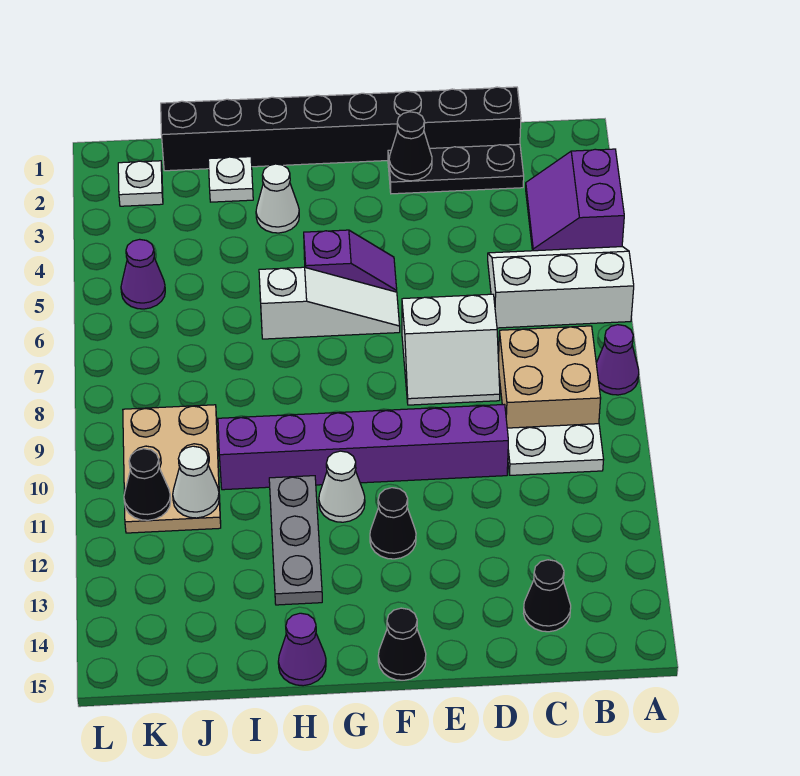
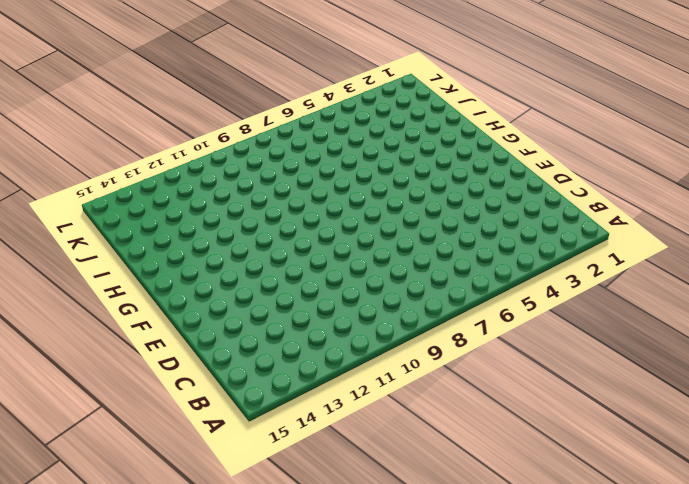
none -> purple 2x2 slope [526,149,624,251]
none -> white 2x3 slope [488,247,634,328]
none -> purple 1x1 cone [596,325,639,395]

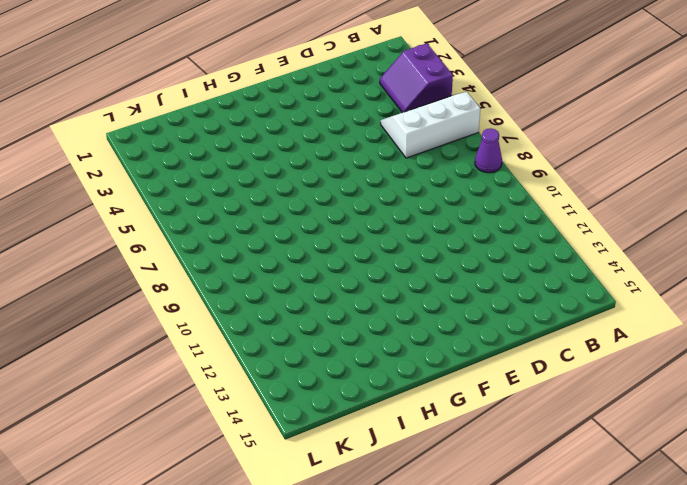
none -> tan 2x2 brick [498,326,601,428]
none -> white 1x2 plate [507,424,604,475]
none -> black 1x8 brick [161,87,521,171]

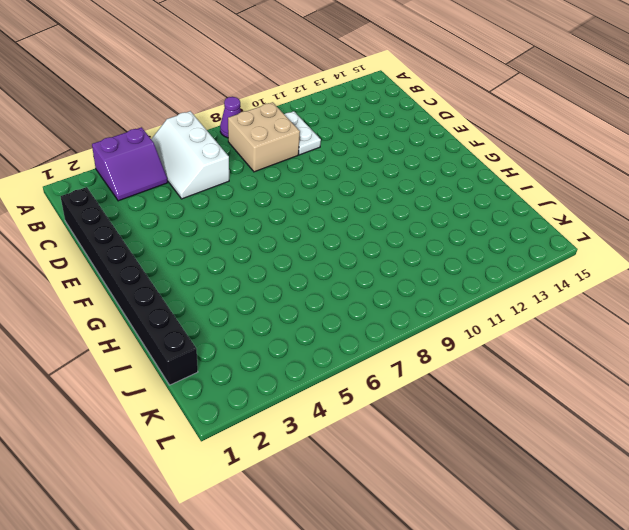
none -> black 1x3 plate [388,144,524,194]
none -> black 1x1 cone [524,560,571,632]
none -> white 2x2 slope [402,294,500,405]

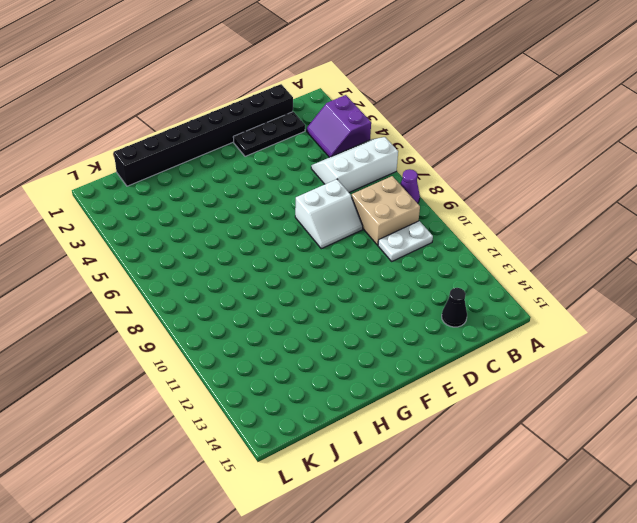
none -> purple 1x6 brick [218,404,508,490]
none -> purple 1x2 slope [304,230,397,292]
none -> white 1x3 slope [259,267,400,339]

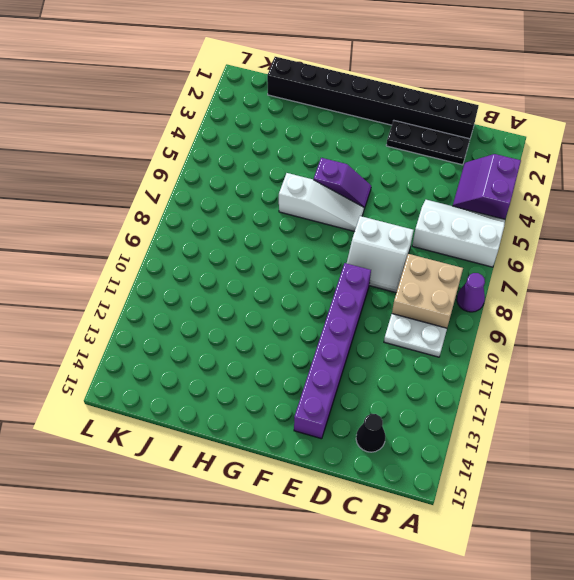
purple 1x6 brick [294,263,371,439] -> purple 1x6 brick turned to [218,404,508,490]
none -> black 1x1 cone [370,488,416,559]
none -> black 1x1 cone [378,608,426,680]
none -> white 1x1 cone [319,451,365,522]

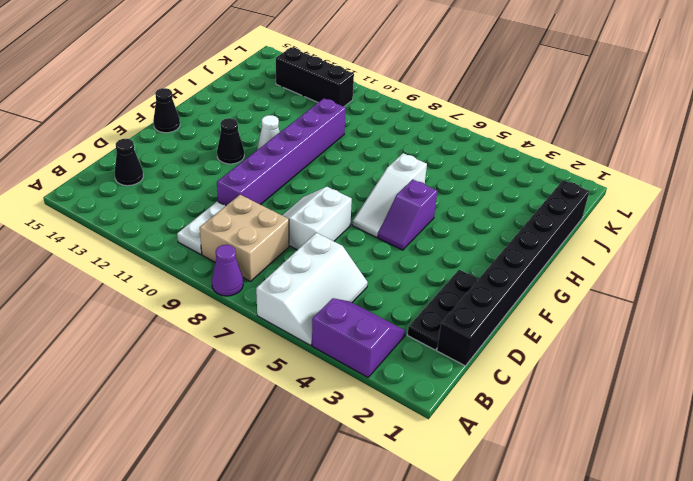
black 1x3 brick [276,48,354,107] -> tan 2x3 plate [123,405,221,533]
none -> white 1x1 cone [256,164,299,233]
none -> grey 1x3 plate [269,476,322,605]
none -> purple 1x1 cone [278,613,326,686]

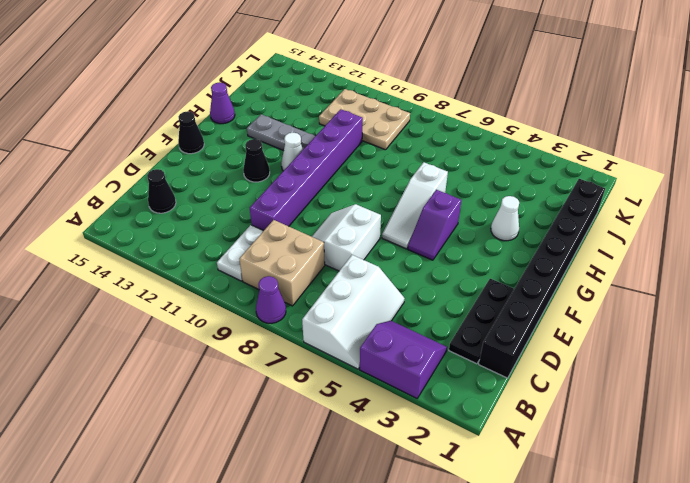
none -> white 1x1 plate [208,157,253,202]
none -> white 1x1 plate [118,161,163,206]
none -> purple 1x1 cone [121,239,165,309]

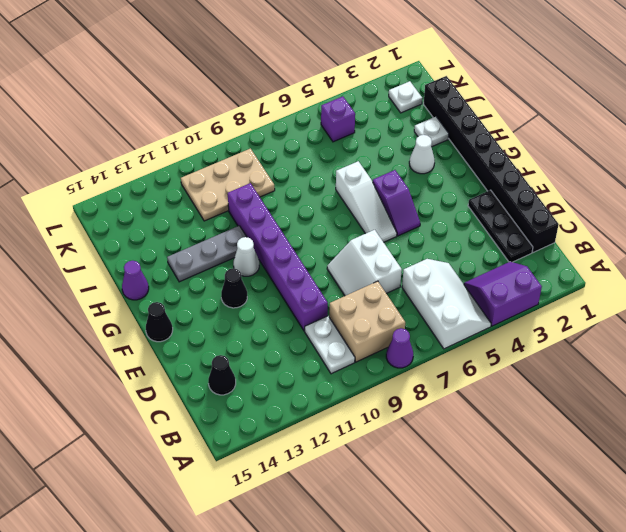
purple 1x1 brick [321,96,355,142] -> purple 1x1 cone [121,239,165,309]
none -> black 1x1 cone [389,112,432,181]
none -> white 1x1 cone [173,446,219,518]
none -> black 1x1 cone [124,449,171,520]

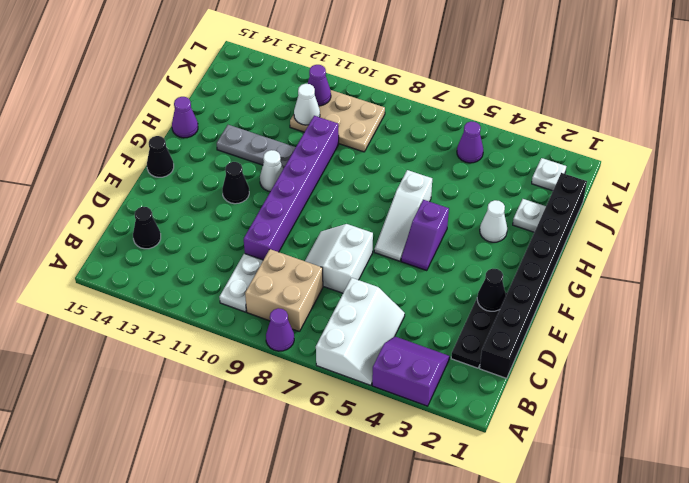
purple 1x1 cone [307,65,331,106] -> black 1x1 cone [124,449,171,520]

